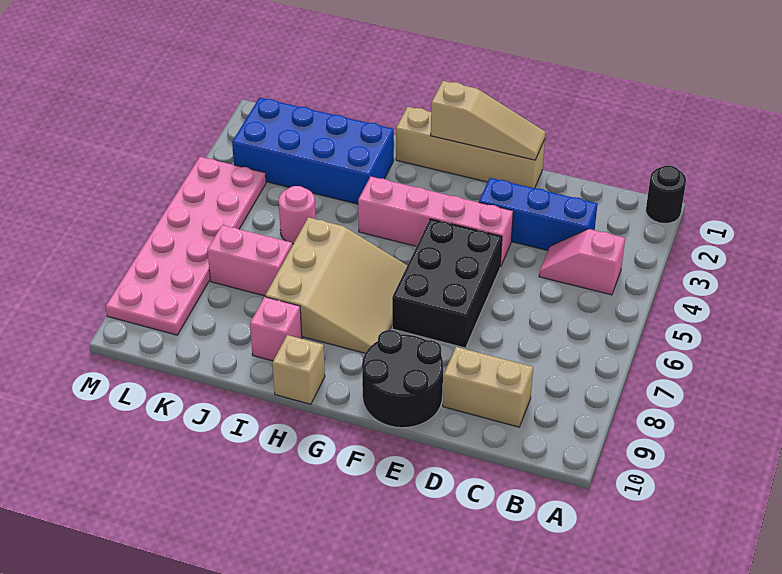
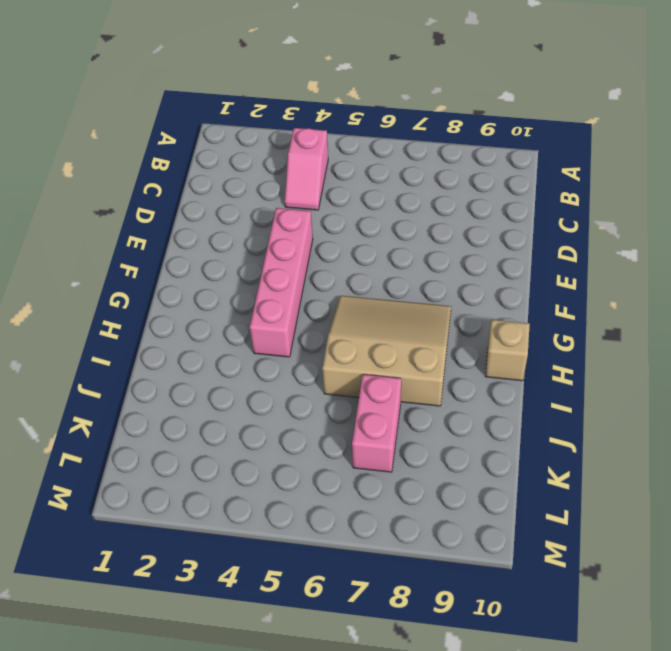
none -> black 1x1 round brick [646,166,686,224]
none -> blue 1x3 brick [479,178,597,251]
none -> tan 1x2 brick [443,347,533,427]

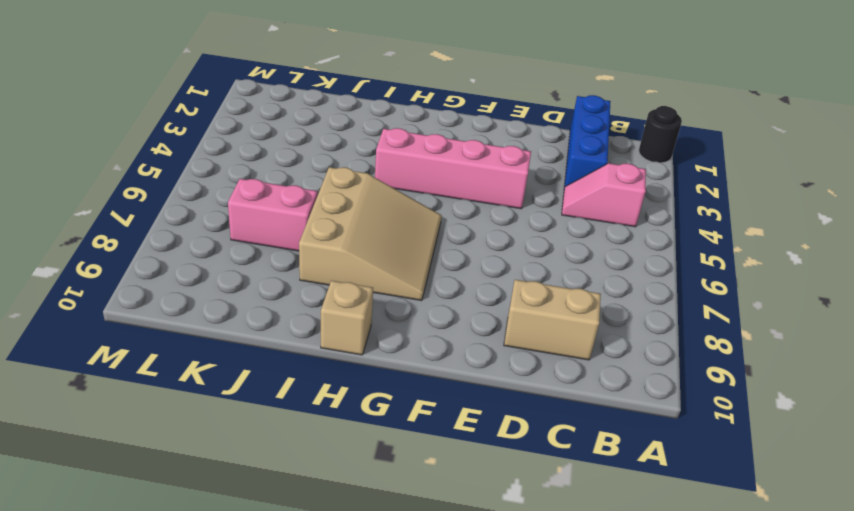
blue 1x3 brick [564,95,611,190] -> blue 1x3 brick turned to [479,178,597,251]
none -> tan 1x4 brick [396,107,545,188]
none -> black 2x3 brick [392,219,502,348]
none -> black 2x2 round brick [362,330,443,428]

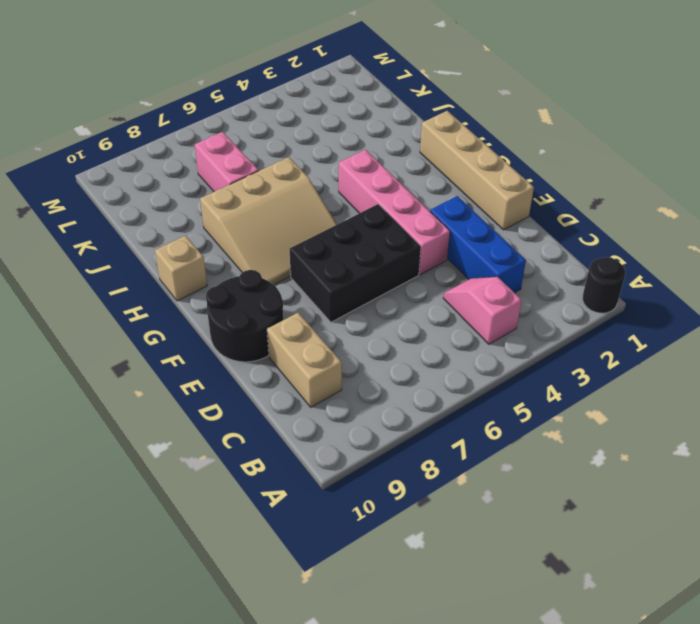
none -> blue 2x4 brick [232,98,394,204]
none -> pink 1x1 brick [250,297,302,361]
none -> pink 1x1 round brick [279,186,316,244]

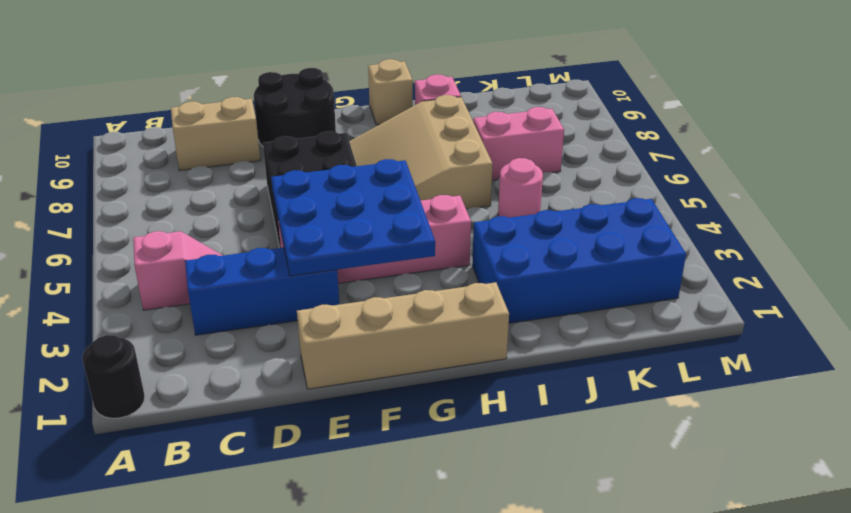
blue 3x3 plate [271,159,435,276] -> none
none -> pink 2x6 plate [106,157,266,335]
none -> tan 1x3 slope [431,81,546,160]

